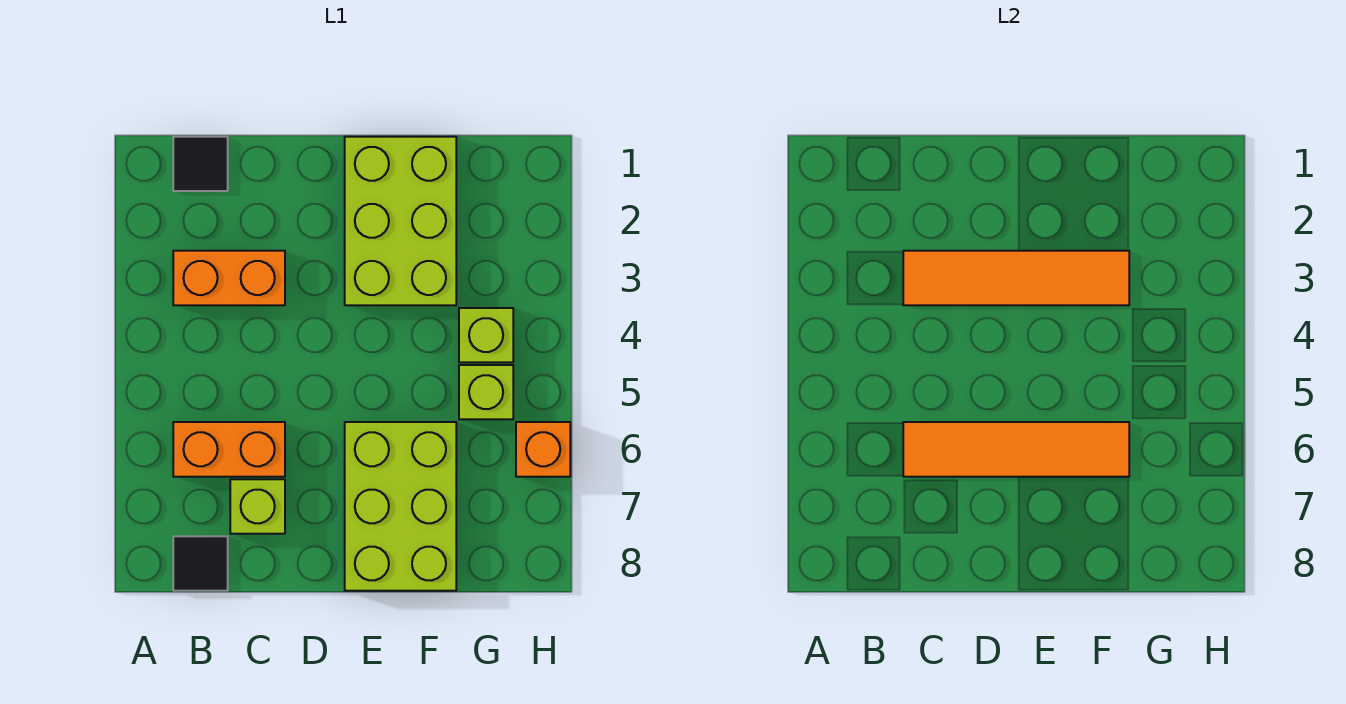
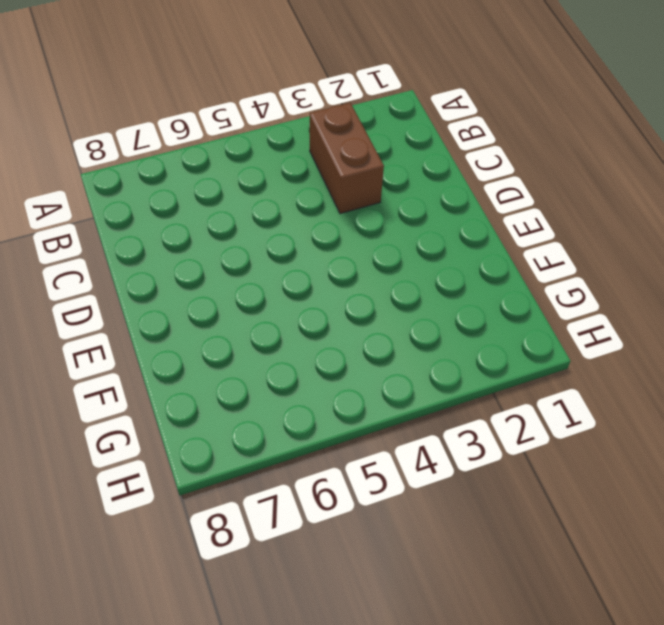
brown 1x2 brick [310,103,384,214] -> orange 1x2 brick [173,251,285,305]
none -> black 1x1 tile [173,137,228,191]
none -> orange 1x2 brick [173,422,285,477]
none -> black 1x1 tile [173,536,228,591]

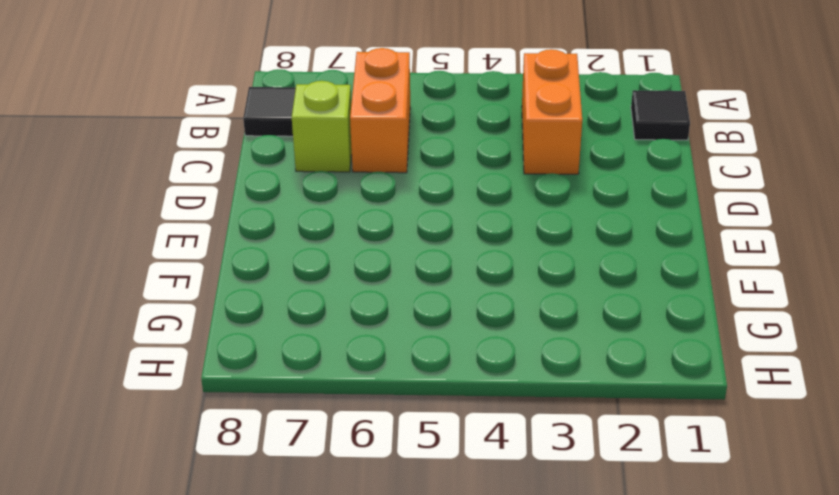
none -> lime 2x3 brick [345,137,456,305]
none -> lime 2x3 brick [345,422,456,591]
none -> lime 1x1 brick [459,308,513,362]

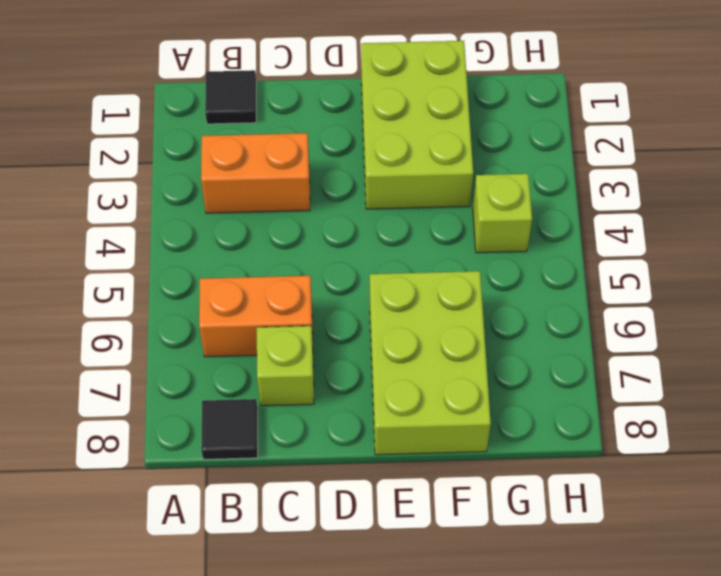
none -> lime 1x1 brick [459,365,513,419]
none -> orange 1x1 brick [516,422,570,477]
none -> orange 1x4 tile [903,251,1129,305]

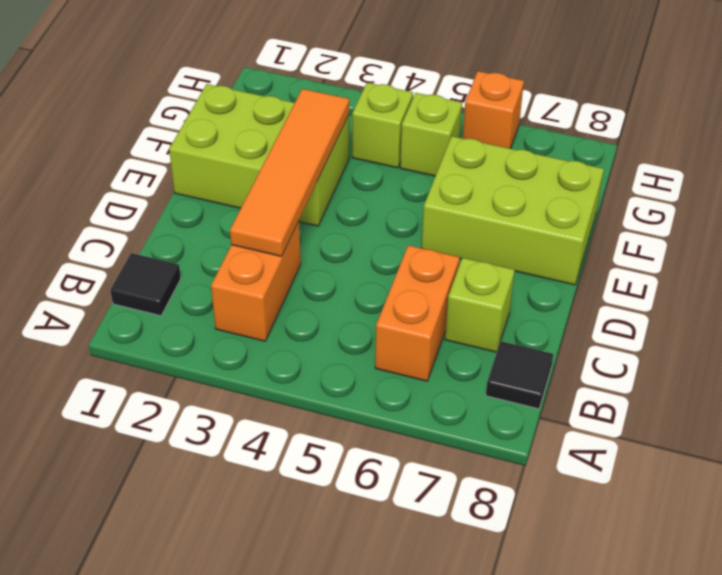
none -> orange 1x4 tile [903,422,1129,477]

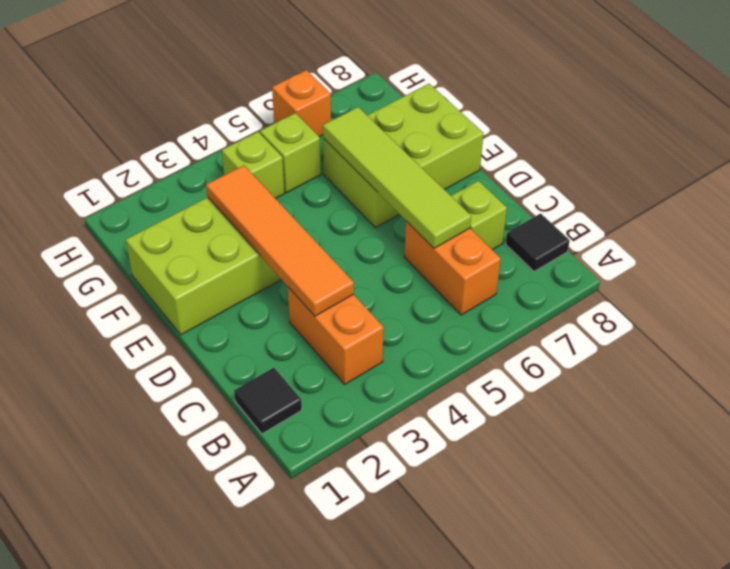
lime 1x4 tile [323,107,471,248] -> orange 1x4 tile [903,422,1129,477]

